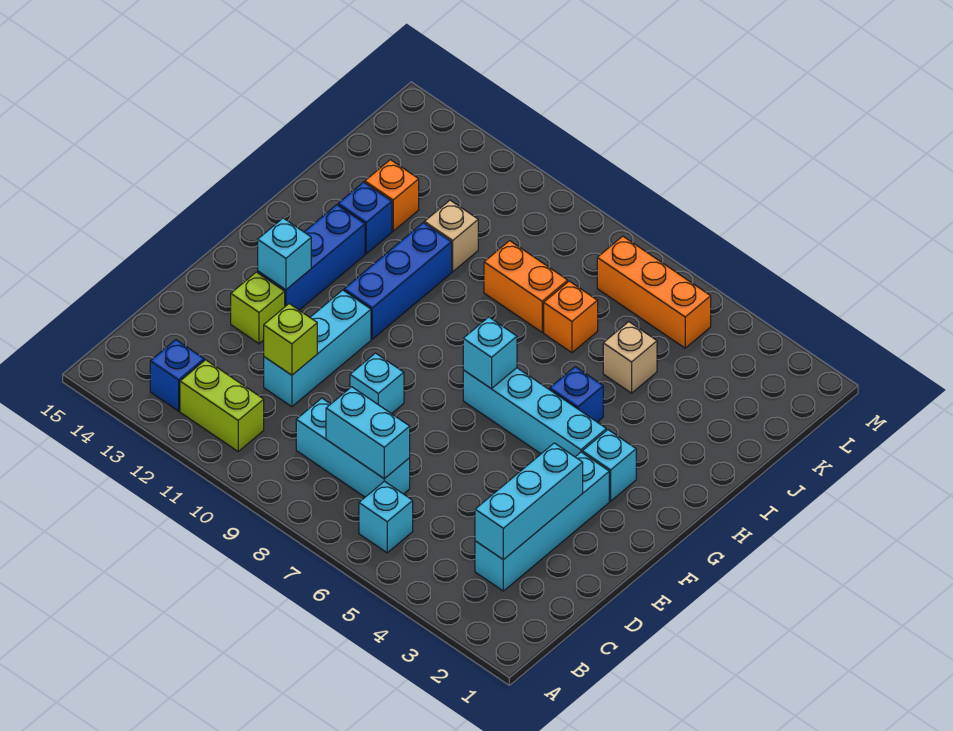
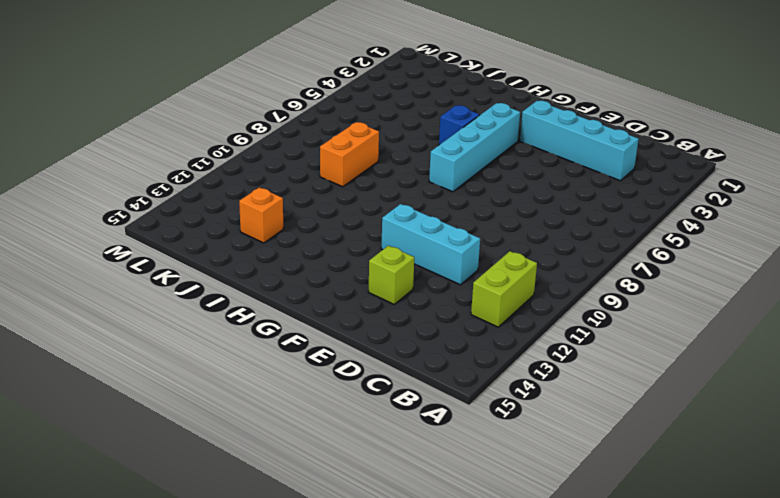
none -> cyan 1x1 brick [359,481,413,553]
none -> blue 1x1 brick [150,340,204,411]
none -> cyan 1x3 brick [296,398,410,497]

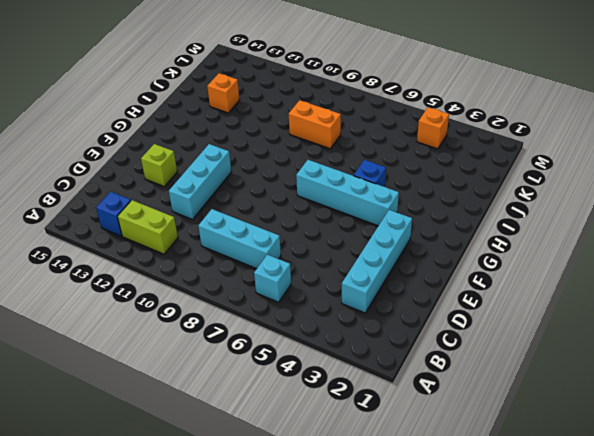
orange 1x1 brick [417,107,449,149] -> orange 1x1 brick moved to [544,281,598,353]
none -> cyan 1x1 brick [350,353,404,414]
none -> blue 1x3 brick [258,205,365,310]
none -> cyan 1x1 brick [582,430,636,501]

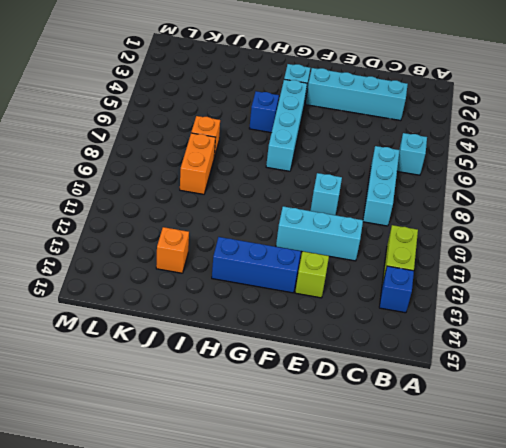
none -> blue 1x3 brick [344,223,452,339]
none -> blue 1x1 brick [338,182,392,254]
none -> tan 1x1 brick [603,322,657,393]

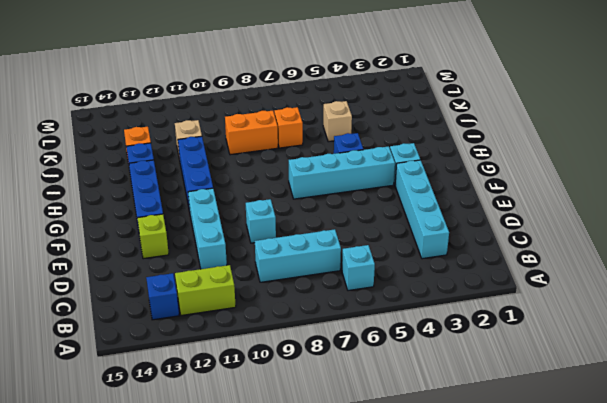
none -> orange 1x3 brick [597,236,711,348]
none -> cyan 1x3 brick [475,443,583,560]
none -> cyan 1x2 brick [326,387,410,479]

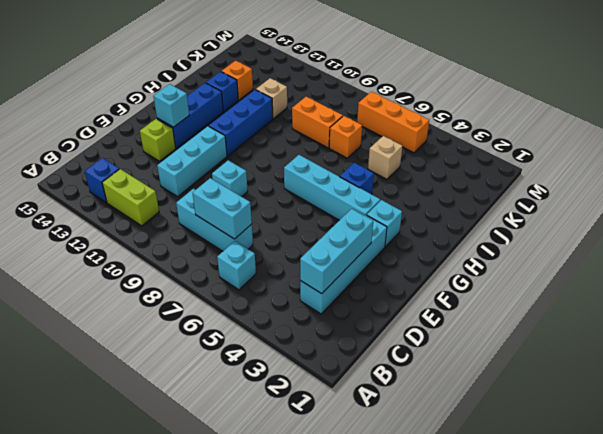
none -> lime 1x1 brick [264,304,317,375]
none -> cyan 1x1 brick [463,317,517,389]

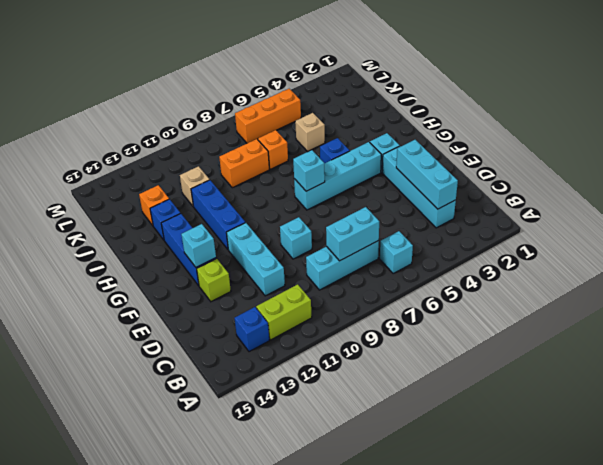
none -> lime 1x1 brick [264,304,317,375]

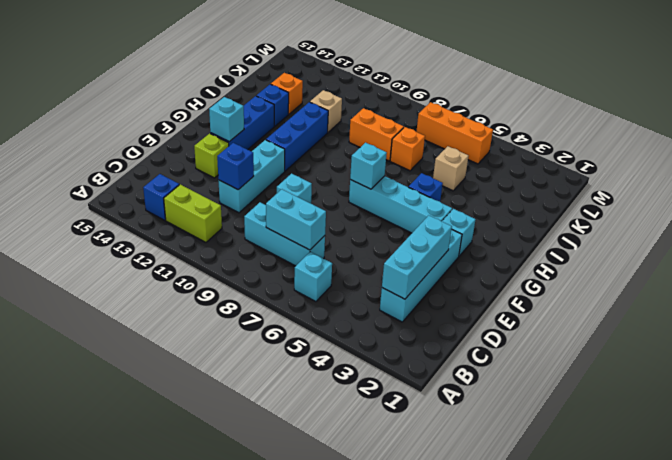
blue 1x1 brick [217,143,254,190] -> lime 1x1 brick [264,304,317,375]

